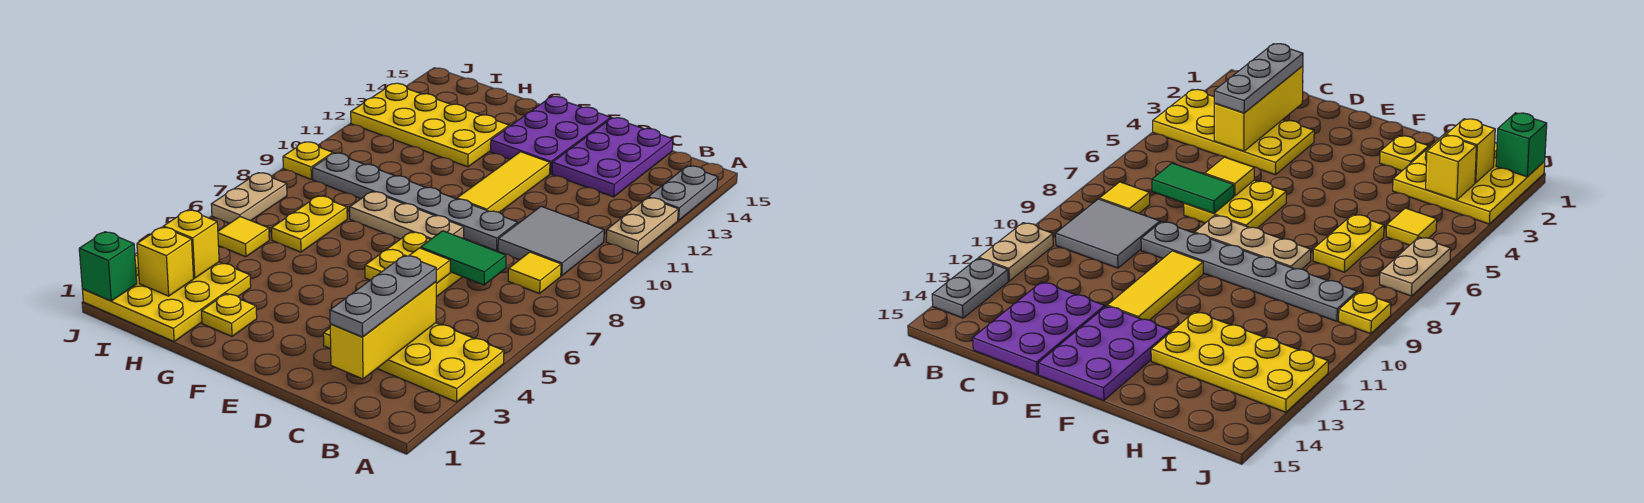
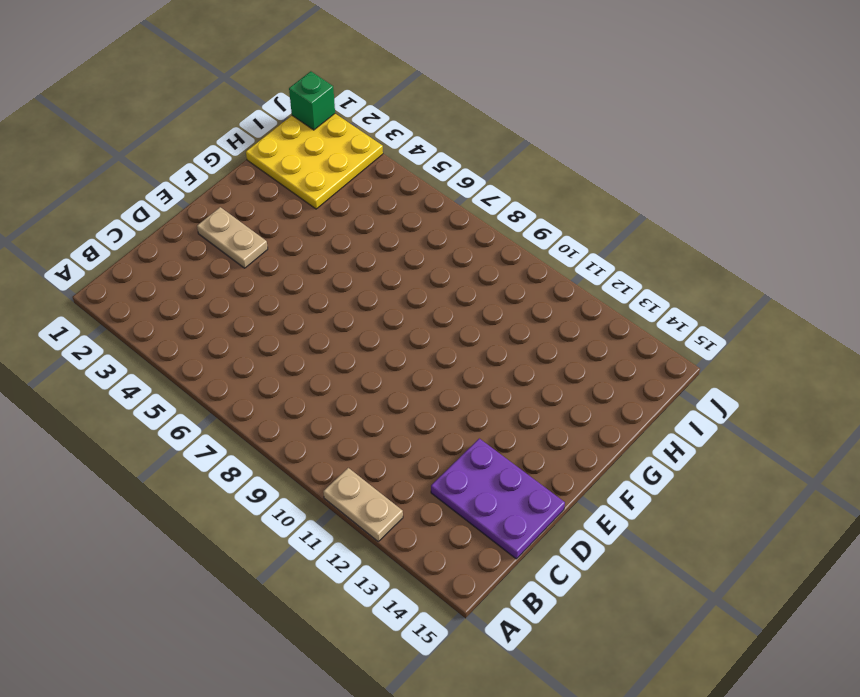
tan 1x2 plate [197,207,268,268] -> tan 1x2 plate moved to [211,173,287,223]
none -> yellow 2x4 plate [323,323,504,402]
none -> grey 1x2 plate [648,166,718,221]
none -> yellow 1x1 tile [508,252,561,294]

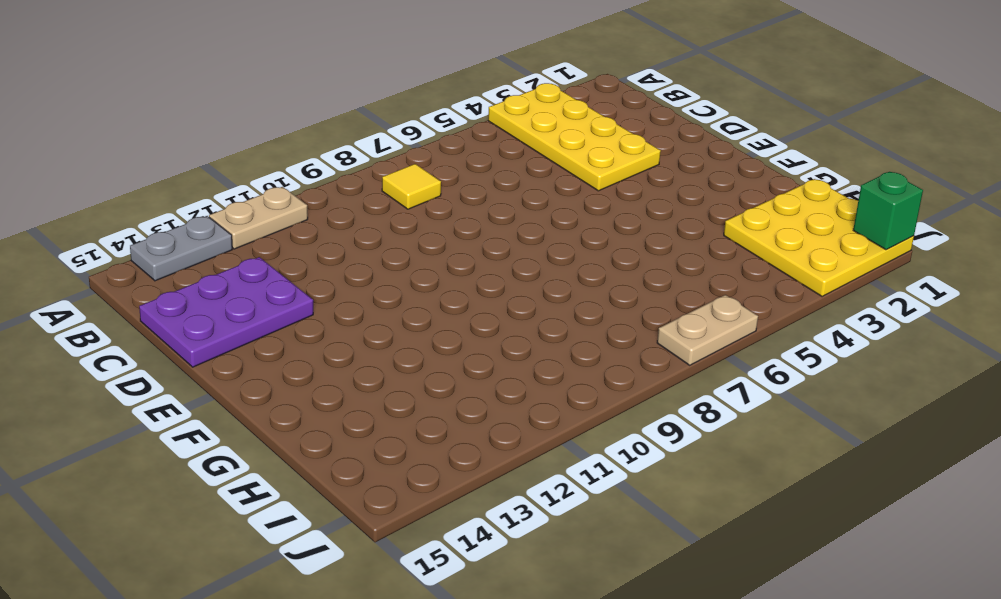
none -> grey 2x2 tile [498,206,604,276]
none -> yellow 2x2 plate [365,232,462,297]
none -> grey 1x6 plate [313,153,518,251]

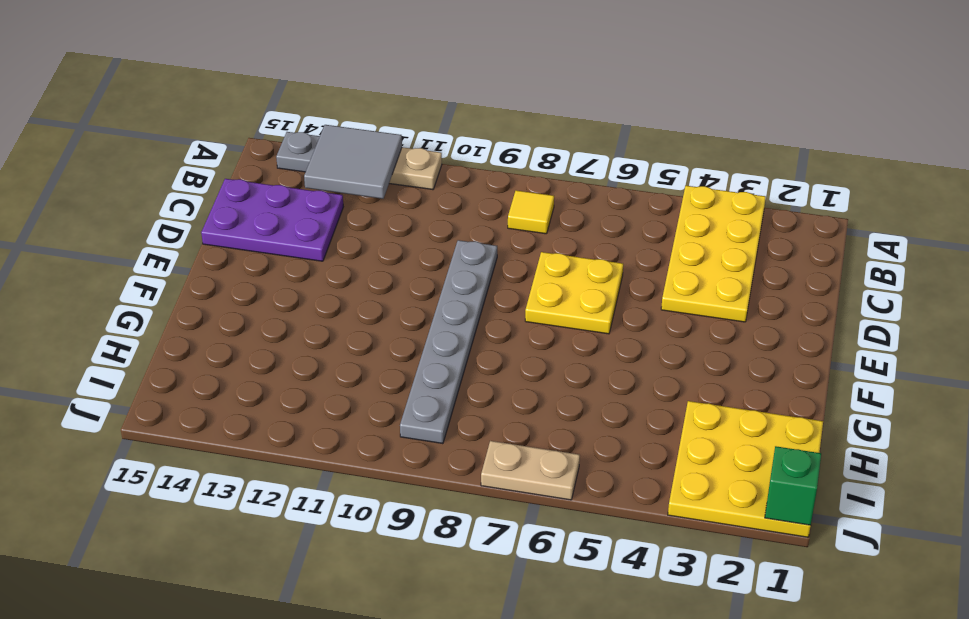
grey 2x2 tile [304,125,402,199] -> grey 2x2 tile moved to [498,206,604,276]
none -> tan 1x3 plate [350,191,464,239]
none -> yellow 1x3 tile [457,152,550,212]
none -> purple 2x3 plate [491,96,611,174]

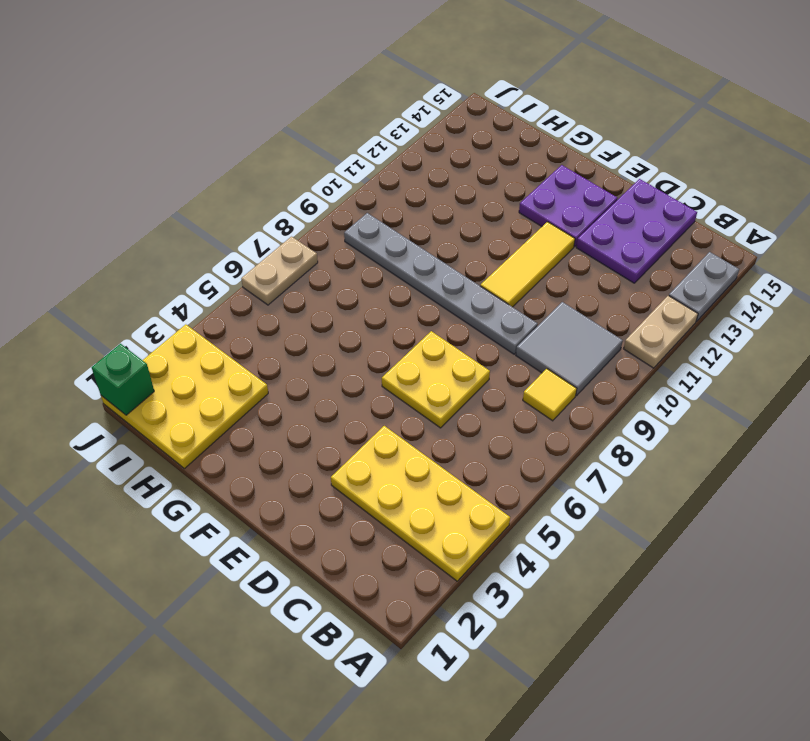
purple 2x2 plate [519,165,617,247] -> purple 2x3 plate [491,96,611,174]
none -> tan 1x3 plate [350,191,464,239]
none -> yellow 1x1 plate [201,293,257,336]
none -> yellow 2x4 plate [351,83,509,167]

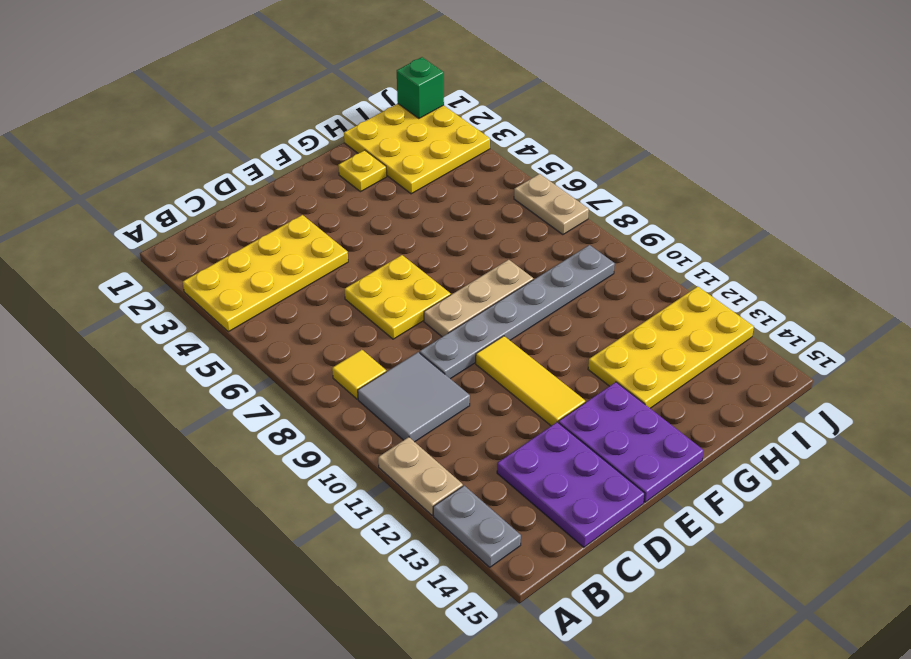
none -> yellow 1x2 plate [272,196,347,252]
none -> yellow 1x1 tile [218,217,269,257]
none -> yellow 1x1 plate [283,142,333,179]

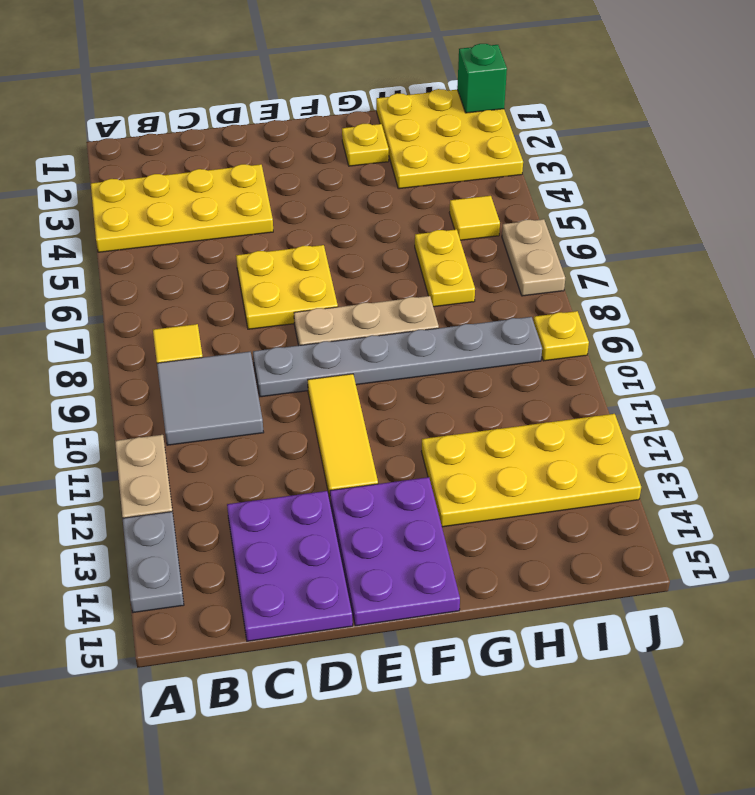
none -> yellow 1x3 brick [330,282,436,379]
none -> green 1x2 tile [421,231,506,285]
none -> yellow 1x1 tile [409,248,450,283]

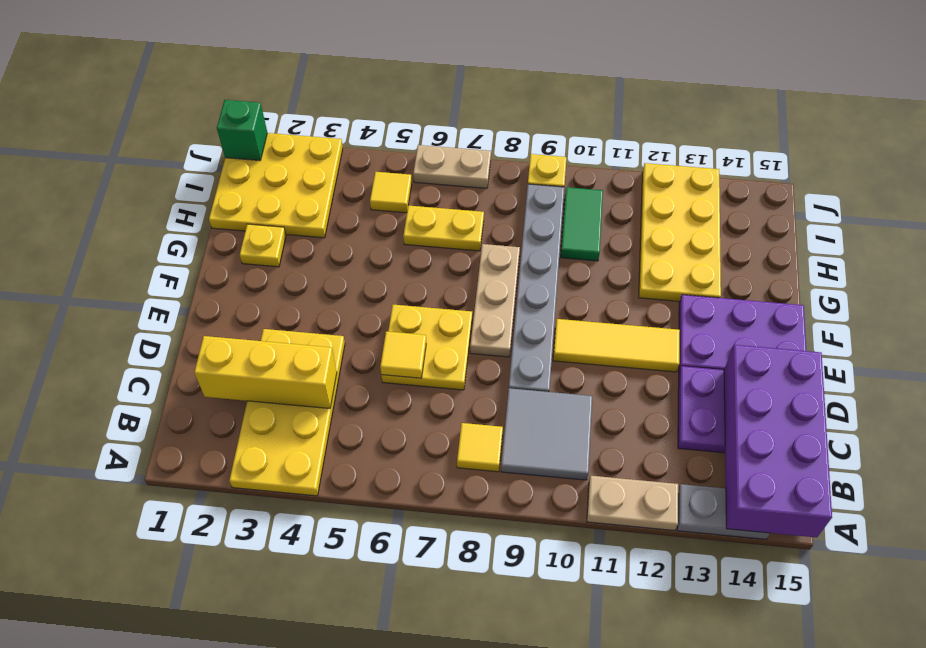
purple 2x4 brick [724,345,832,537] -> none
green 1x2 tile [561,187,603,261] -> green 1x2 tile moved to [421,231,506,285]
none -> yellow 1x1 brick [137,227,194,296]
none -> yellow 1x1 brick [163,210,219,278]
none -> grey 1x3 plate [330,255,436,337]

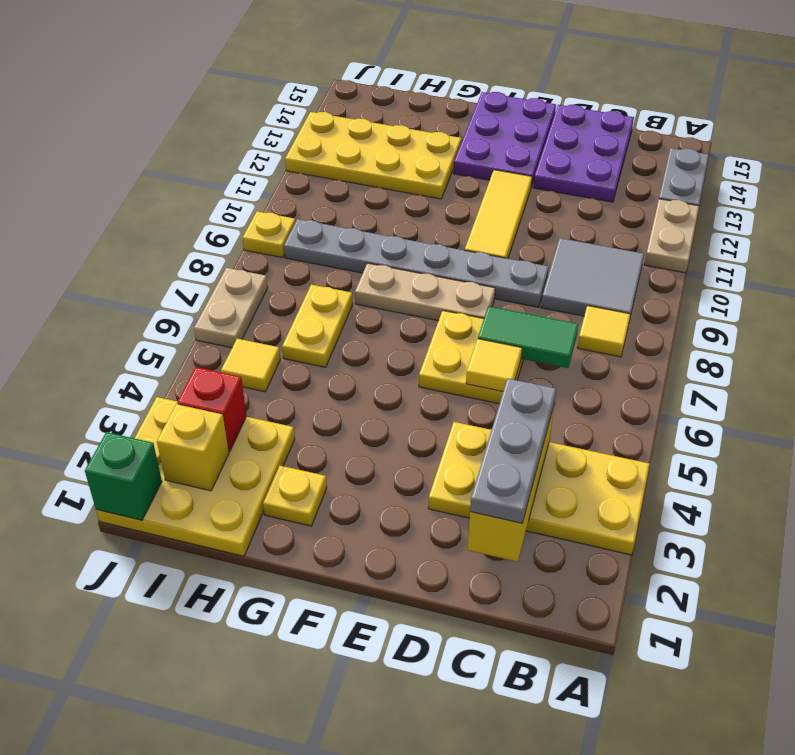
red 1x1 brick [177,367,247,452] -> yellow 1x1 brick [163,210,219,278]

